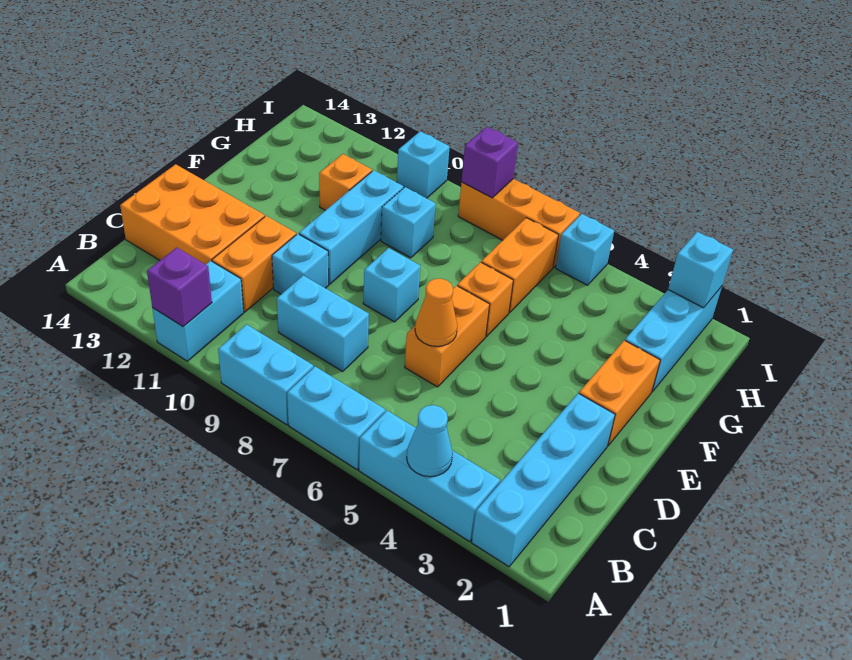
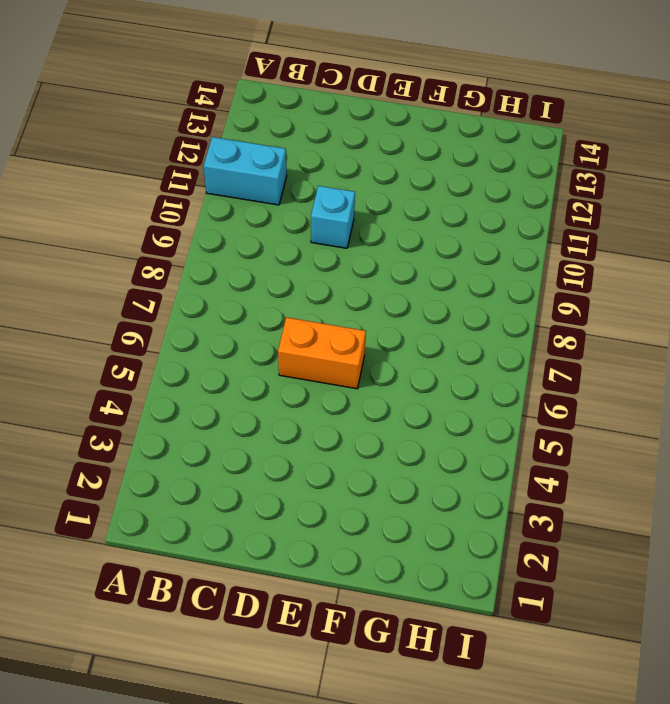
none -> cyan 1x4 brick [472,393,615,567]
none -> cyan 1x3 brick [359,411,500,541]
none -> cyan 1x2 brick [287,367,385,470]

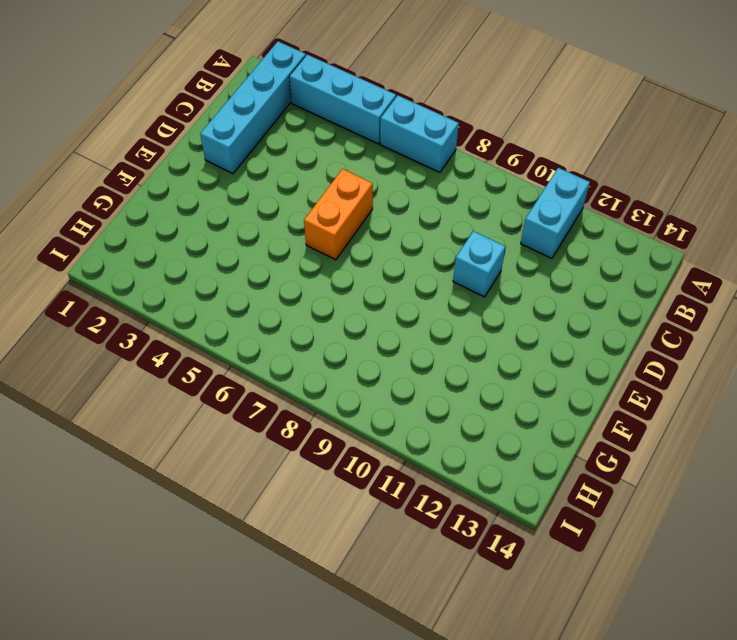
none -> cyan 1x2 brick [218,325,313,425]
none -> cyan 1x2 brick [277,275,369,371]
none -> orange 1x2 brick [212,216,296,312]

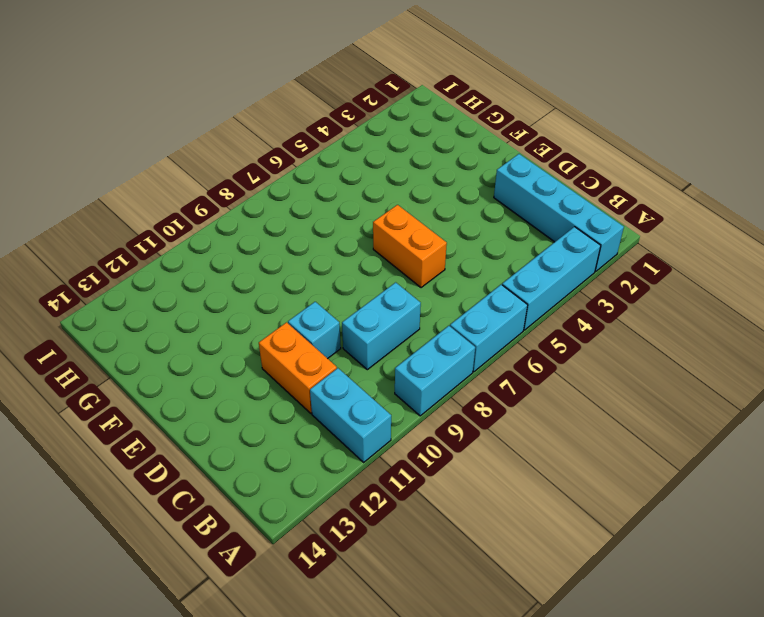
none -> orange 2x3 brick [120,164,265,265]
none -> orange 1x2 brick [579,340,660,446]
none -> cyan 1x1 brick [363,248,420,322]

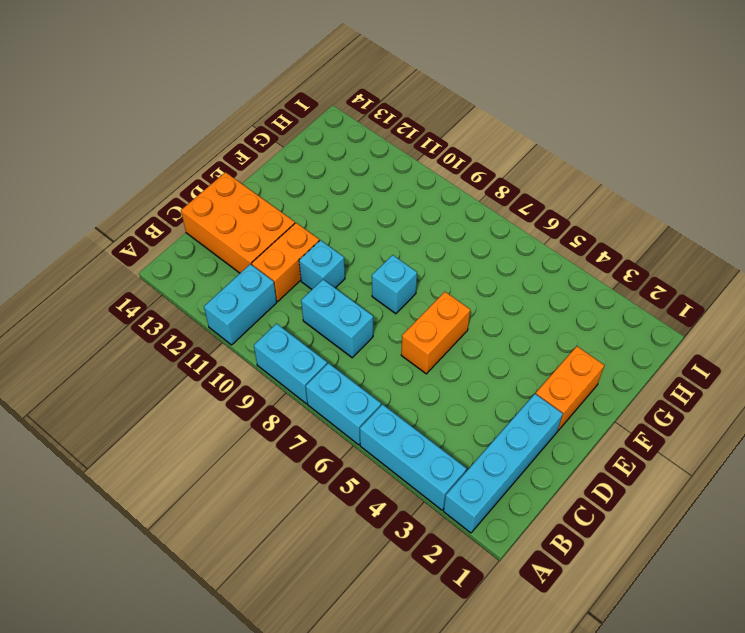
none -> cyan 1x3 brick [299,170,404,284]
none -> orange 1x1 brick [457,262,513,337]
none -> cyan 1x3 brick [625,286,722,392]

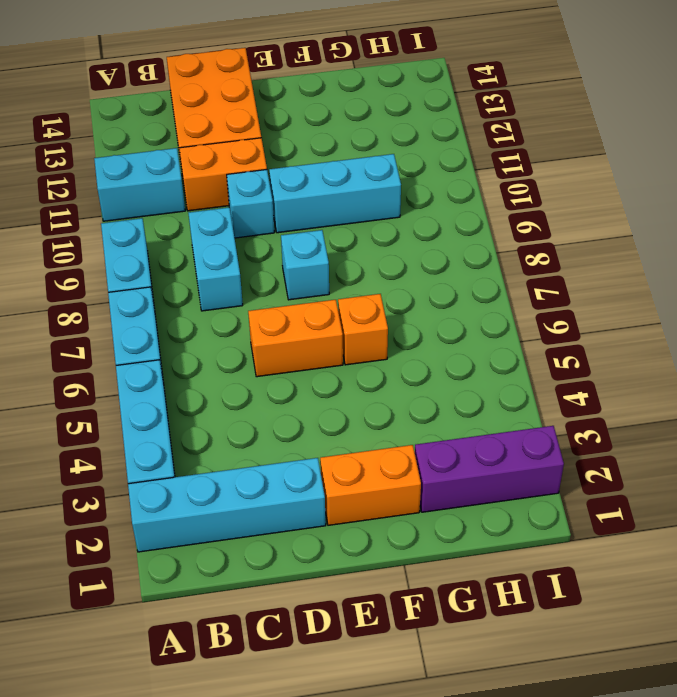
purple 1x3 brick [415,426,564,512] -> cyan 1x3 brick [625,286,722,392]
none -> orange 1x2 brick [481,218,558,313]
none -> cyan 1x1 brick [381,187,436,258]
none -> orange 1x1 brick [319,154,372,210]

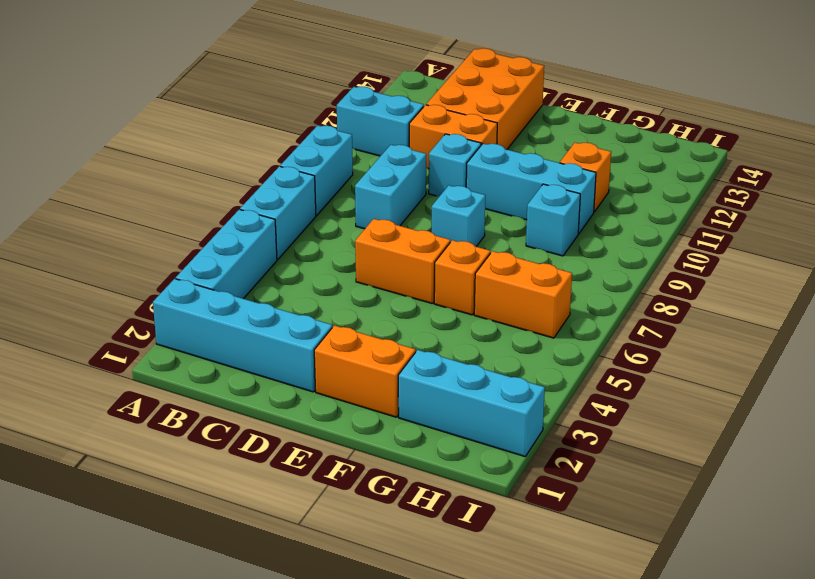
none -> cyan 1x1 brick [556,214,614,285]
none -> orange 1x3 brick [458,179,580,267]
none -> cyan 1x1 brick [397,131,450,198]

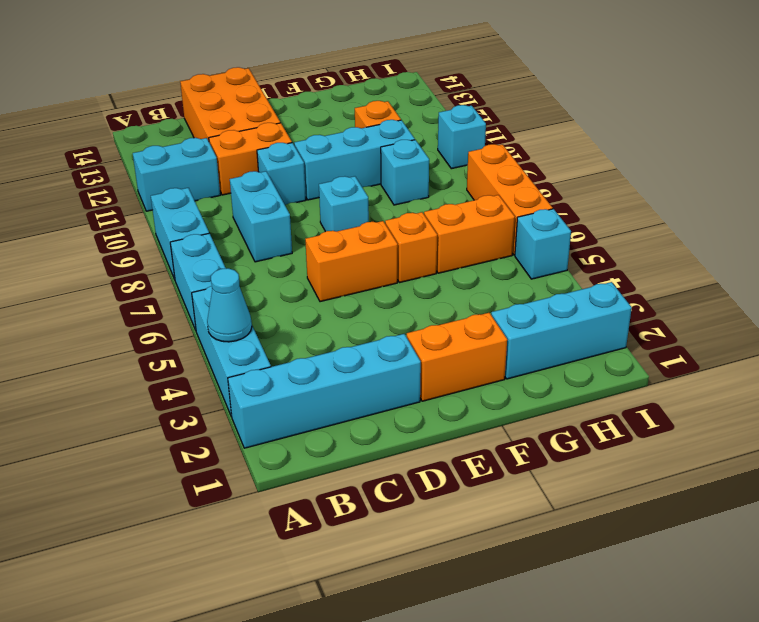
none -> purple 1x1 brick [147,248,212,327]
none -> orange 1x1 cone [415,279,457,346]
none -> cyan 1x1 brick [668,232,733,308]

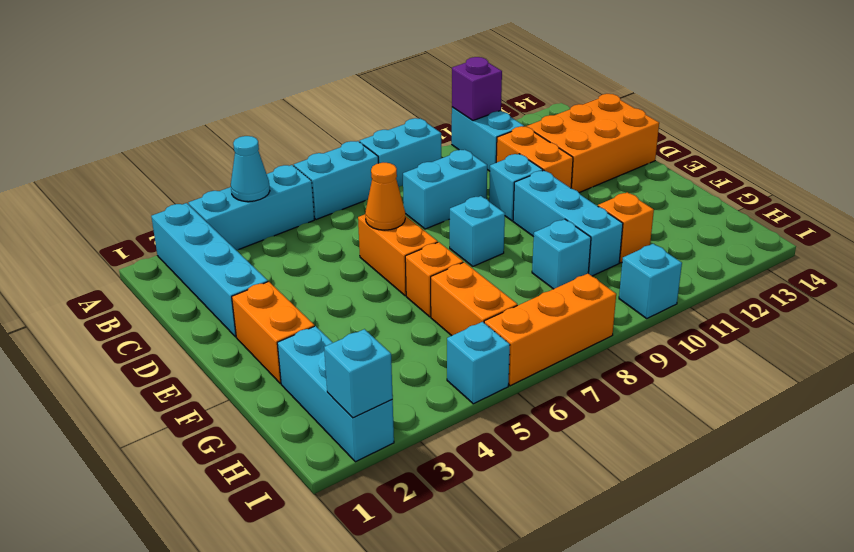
none -> purple 1x1 brick [462,127,518,198]

